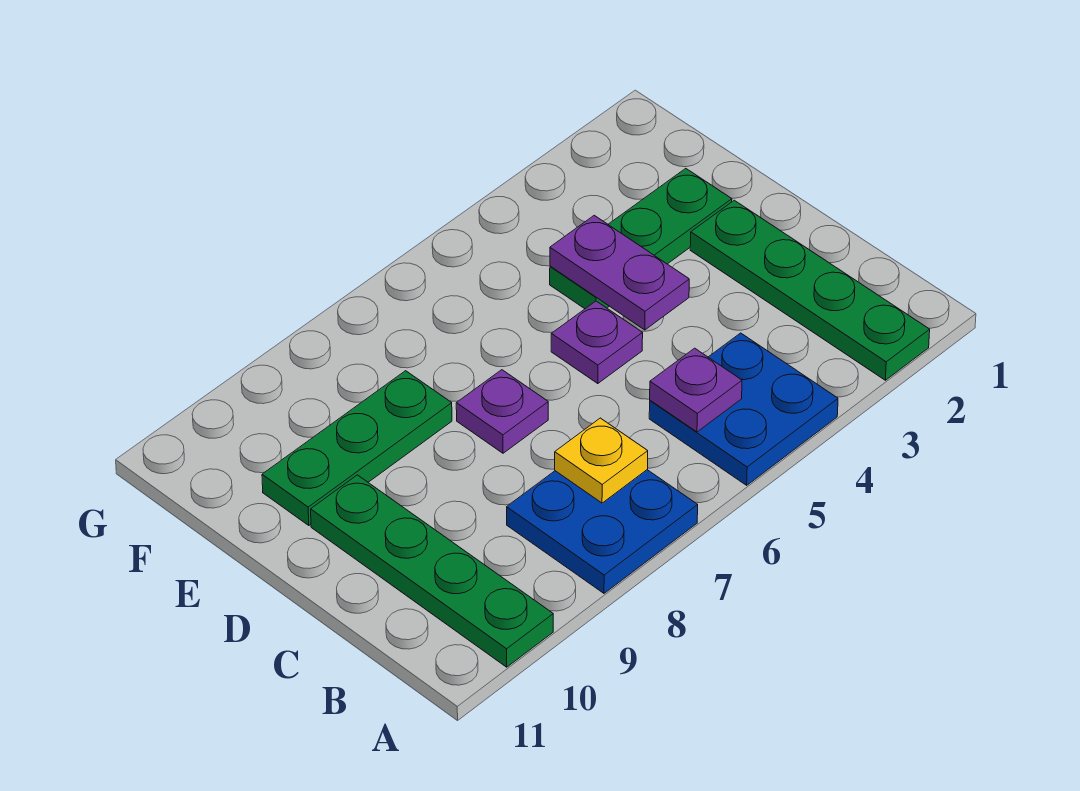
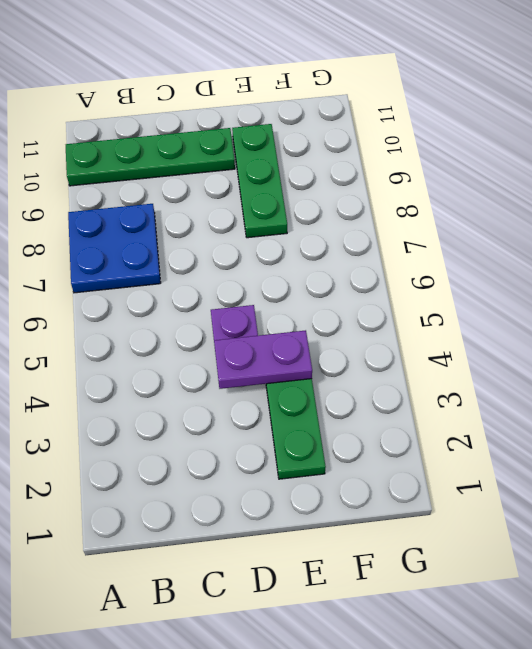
none -> green 1x4 plate [690,200,930,380]
none -> blue 2x2 plate [649,333,838,485]

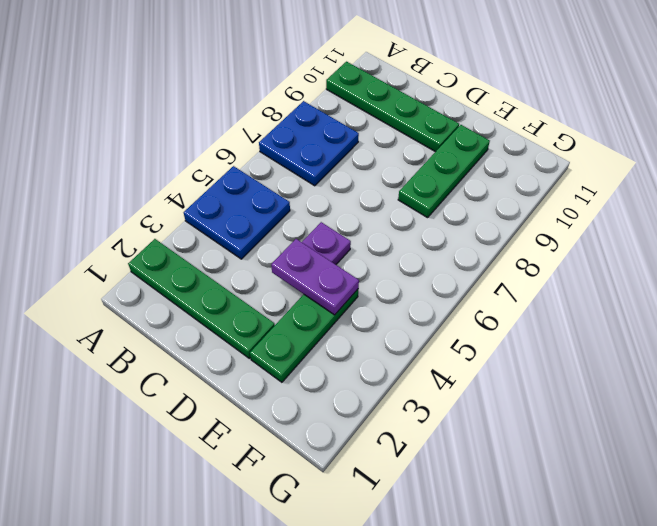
none -> purple 1x1 plate [456,370,548,453]
none -> purple 1x1 plate [650,348,742,432]

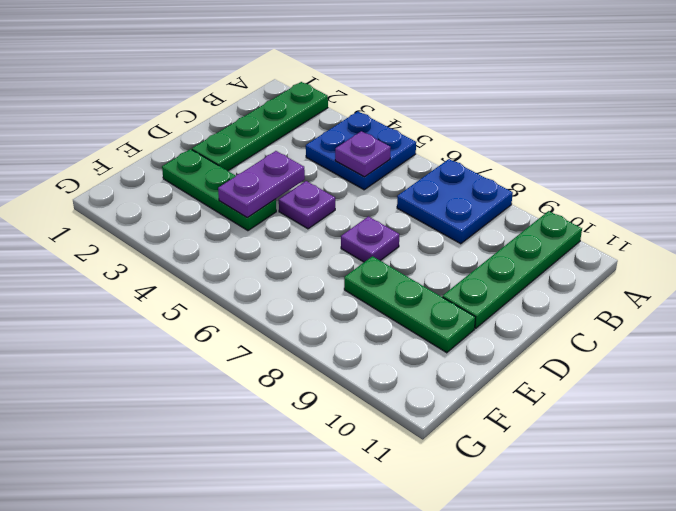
none -> yellow 1x1 plate [555,418,648,503]

